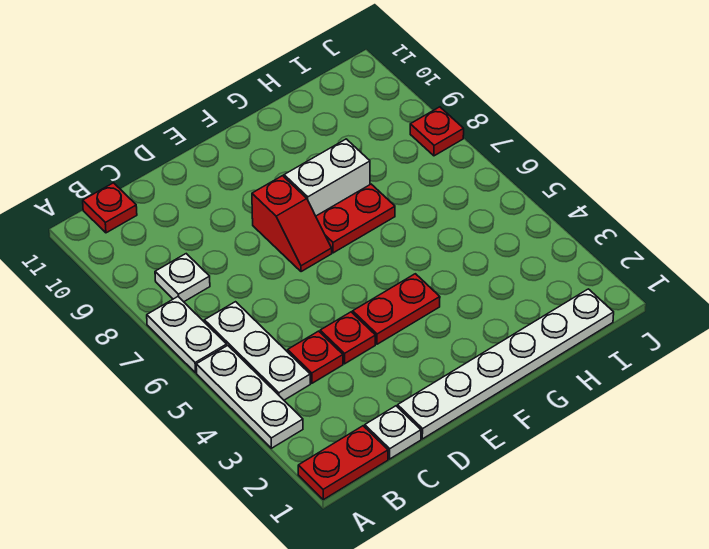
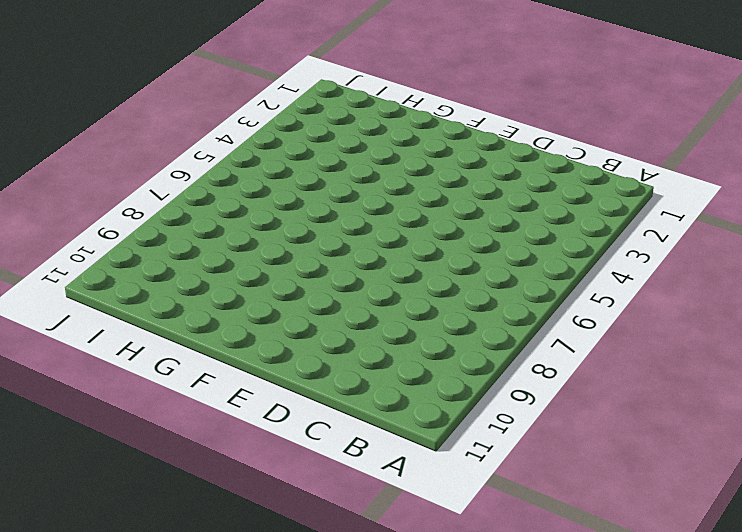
none -> red 1x2 plate [298,426,388,500]
none -> white 1x3 plate [196,345,303,448]
none -> white 1x2 plate [147,297,227,373]

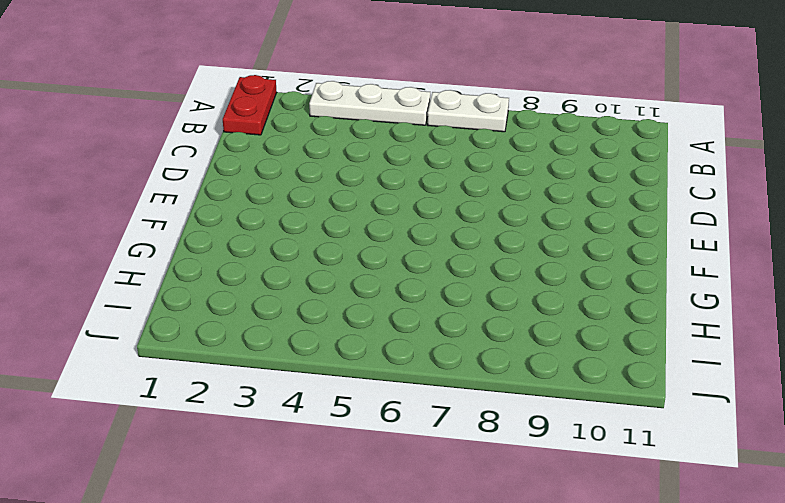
none -> white 1x3 plate [204,302,310,400]
none -> white 1x1 plate [155,254,210,302]
none -> red 1x1 plate [83,183,137,233]

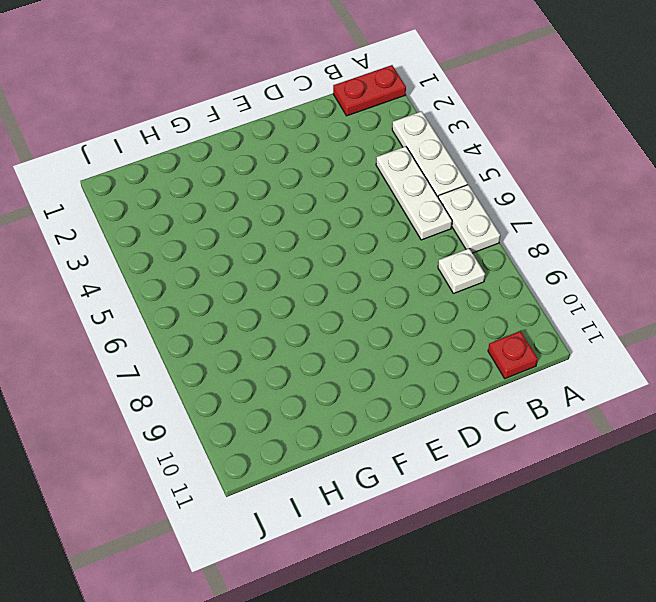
none -> white 1x1 plate [365,406,421,459]
none -> red 1x1 plate [288,331,343,383]
none -> white 1x6 plate [398,289,614,439]

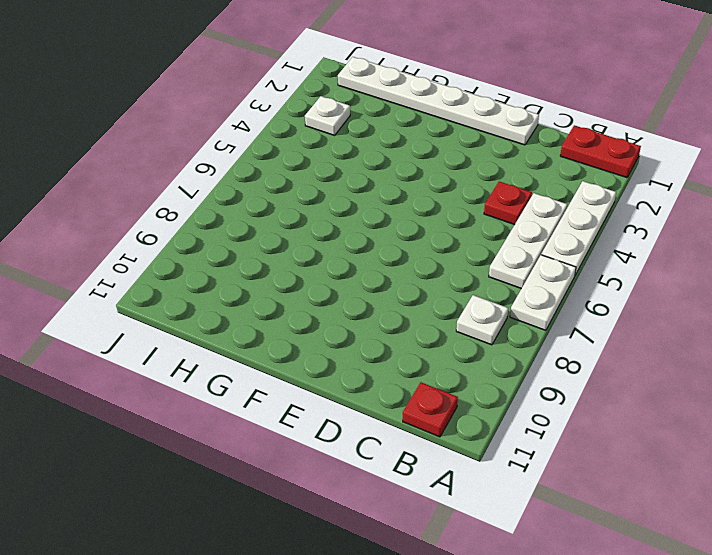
white 1x1 plate [305,96,350,135] -> white 1x1 plate moved to [365,406,421,459]
none -> red 1x1 plate [320,312,376,364]
none -> red 1x2 plate [353,274,440,344]
none -> red 1x2 slope [252,176,332,272]

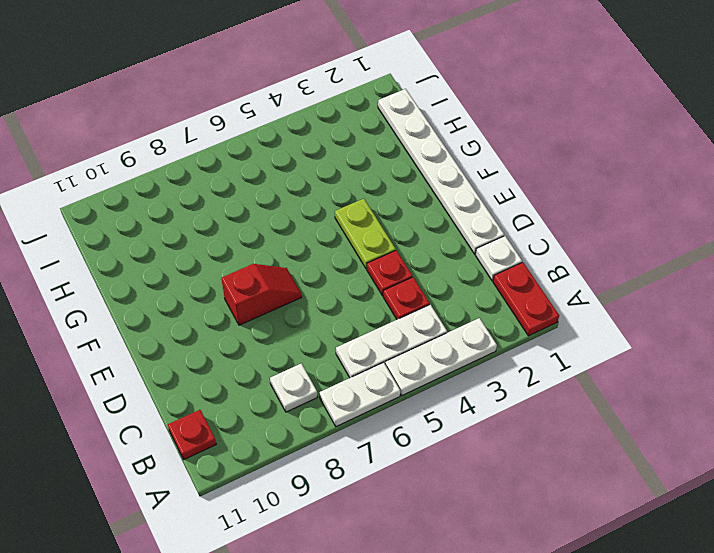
lime 1x2 plate [335,199,396,269] -> red 1x2 plate [353,274,440,344]
none -> red 1x2 plate [316,184,395,253]
none -> white 1x2 brick [284,139,370,216]
none -> red 1x1 plate [410,107,464,156]

